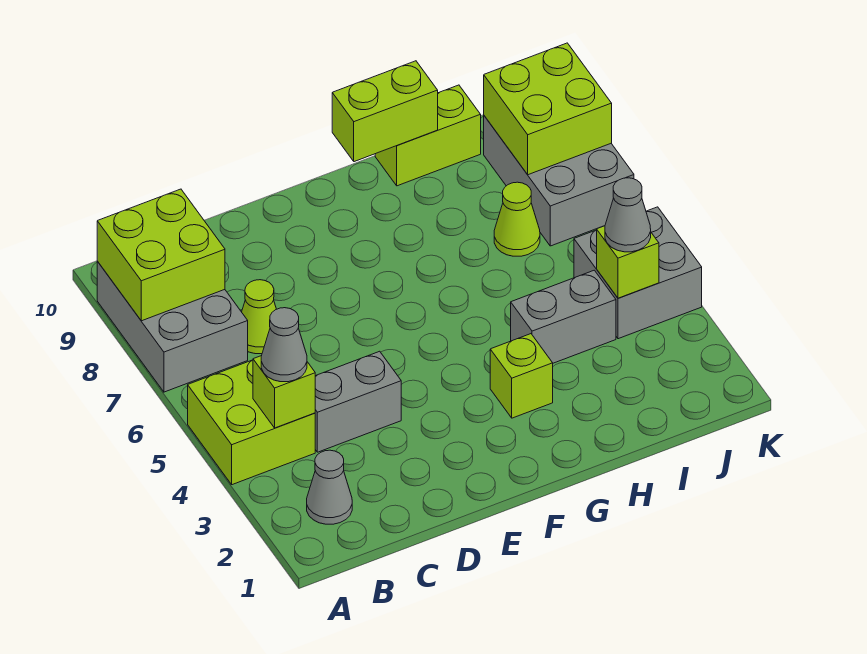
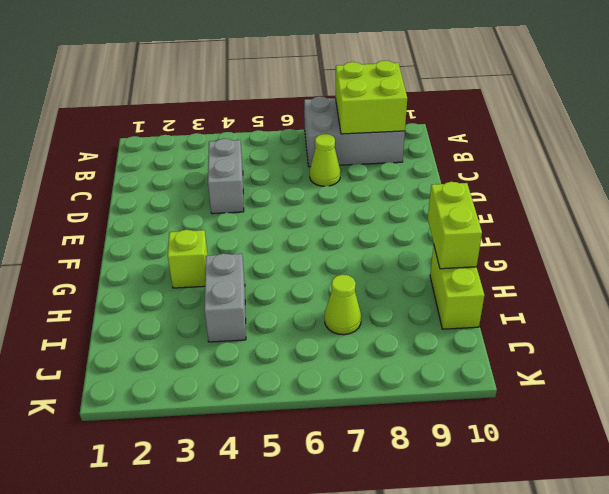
none -> lime 2x2 brick [188,360,315,485]
none -> grey 1x1 cone [307,450,352,524]
none -> grey 2x2 brick [574,207,702,339]

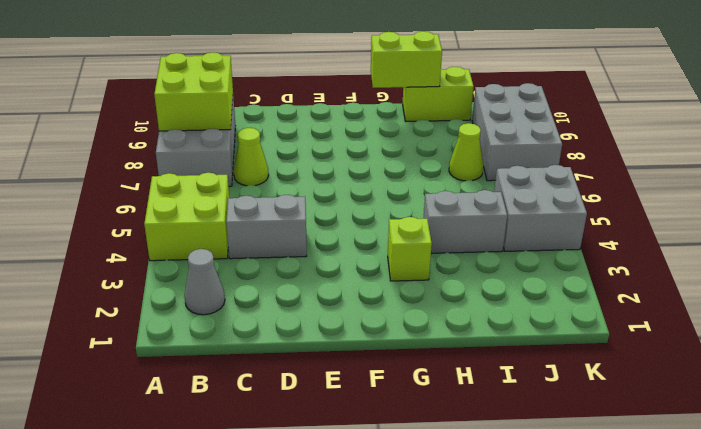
none -> lime 1x1 brick [253,356,315,428]
none -> lime 1x1 brick [597,226,659,298]
none -> lime 2x2 brick [484,43,612,175]

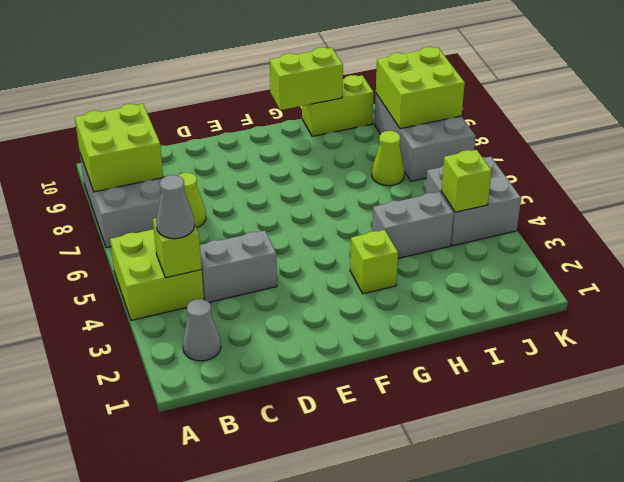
none -> grey 1x1 cone [605,178,651,252]

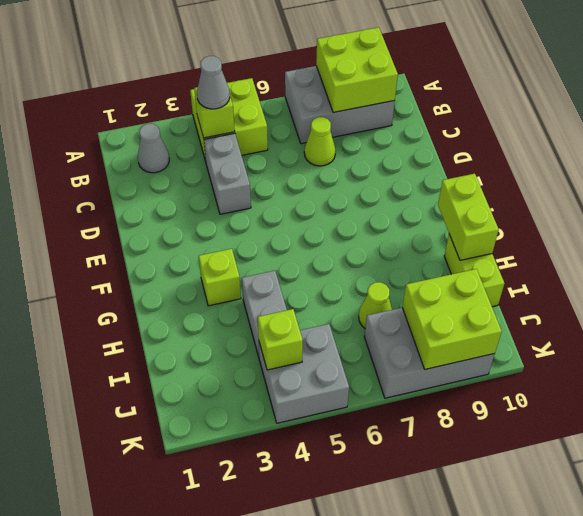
none -> grey 1x1 cone [605,178,651,252]

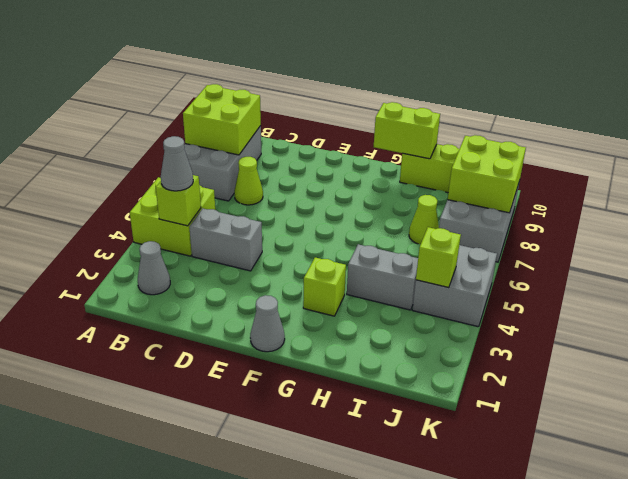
grey 1x1 cone [250,295,285,352] -> grey 1x1 cone moved to [605,178,651,252]

